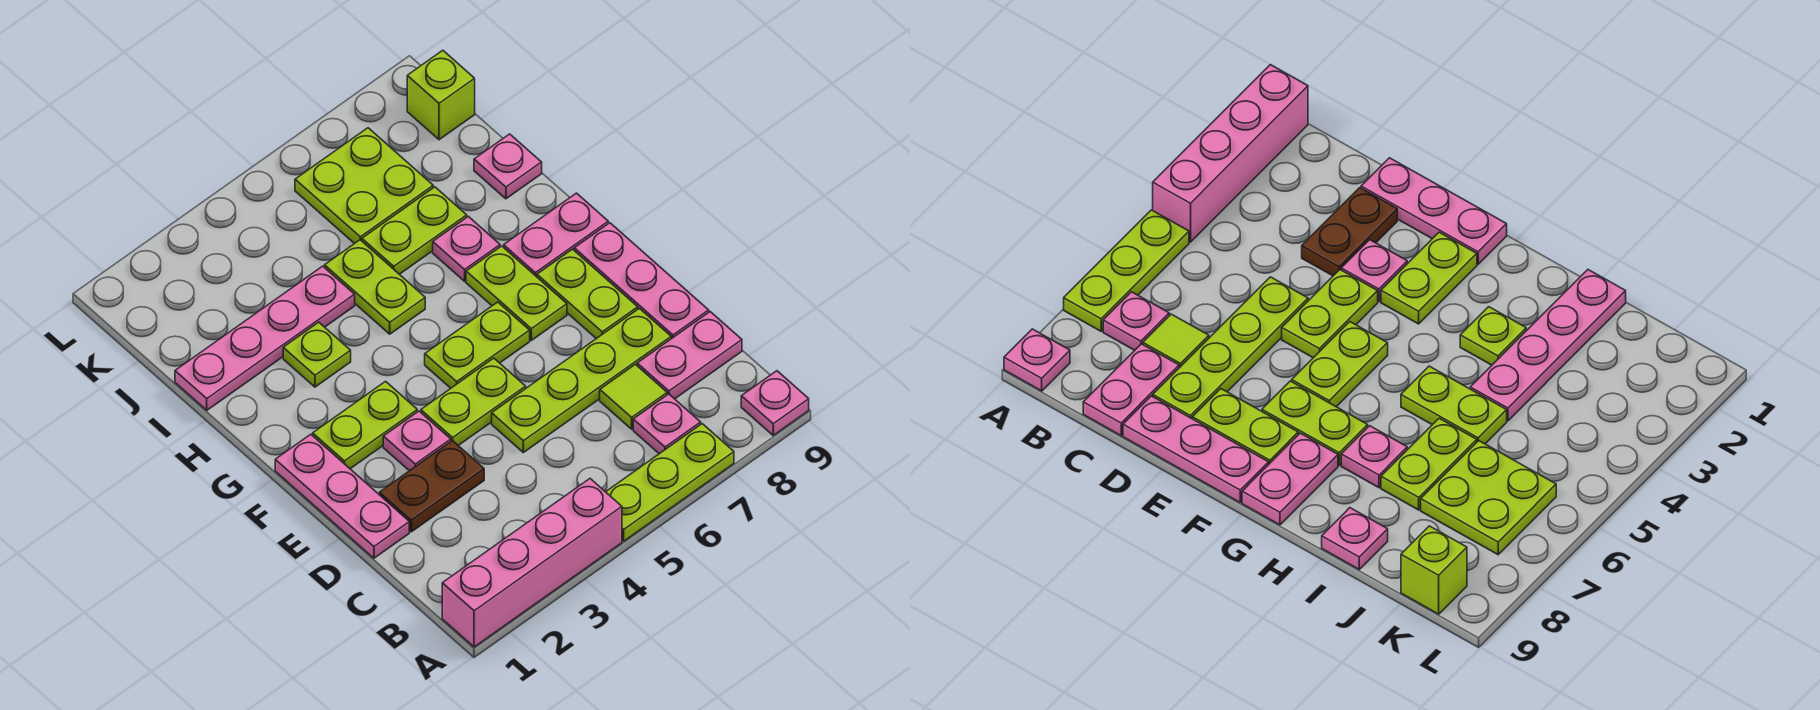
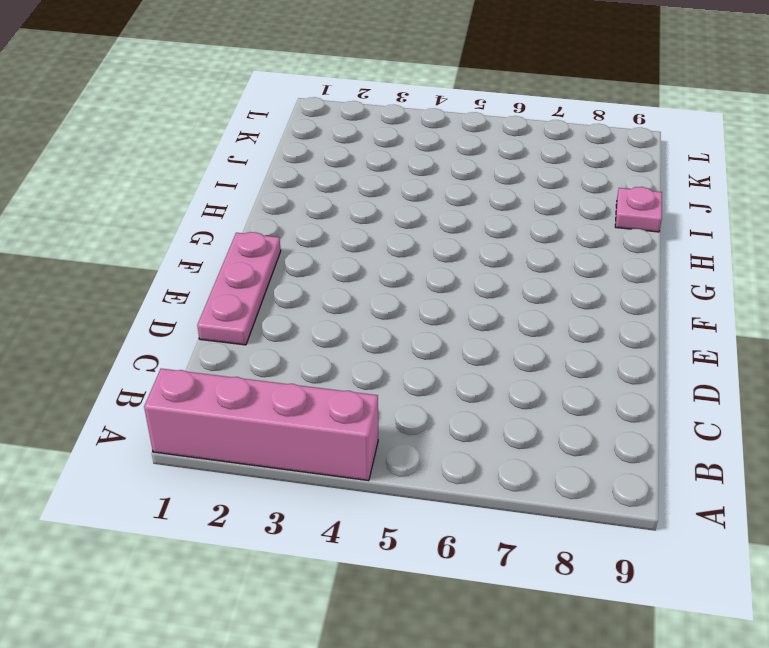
none -> lime 1x3 plate [606,424,734,541]
none -> pink 1x1 plate [741,371,809,435]
none -> pink 1x1 plate [633,394,701,454]

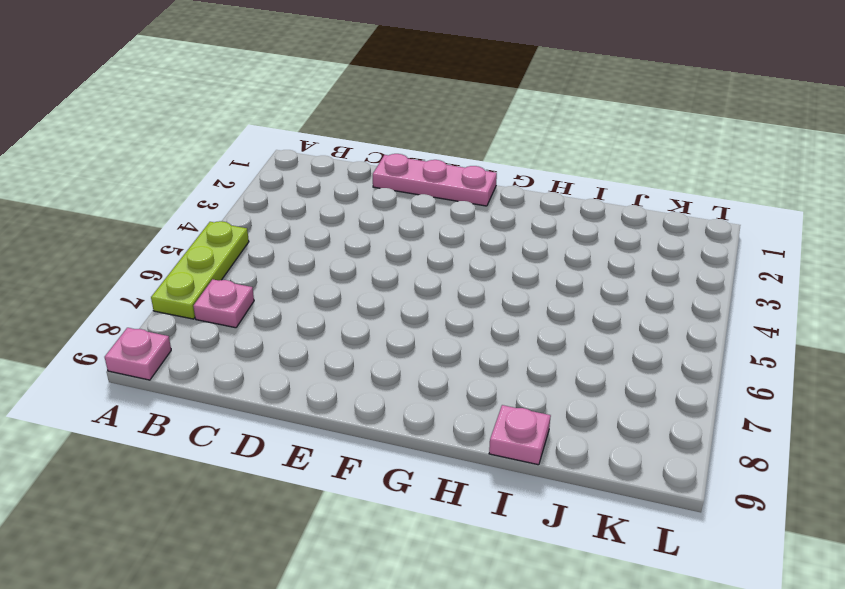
none -> pink 1x4 brick [442,479,622,647]
none -> lime 1x1 tile [600,364,667,429]
none -> pink 1x2 plate [637,312,742,399]

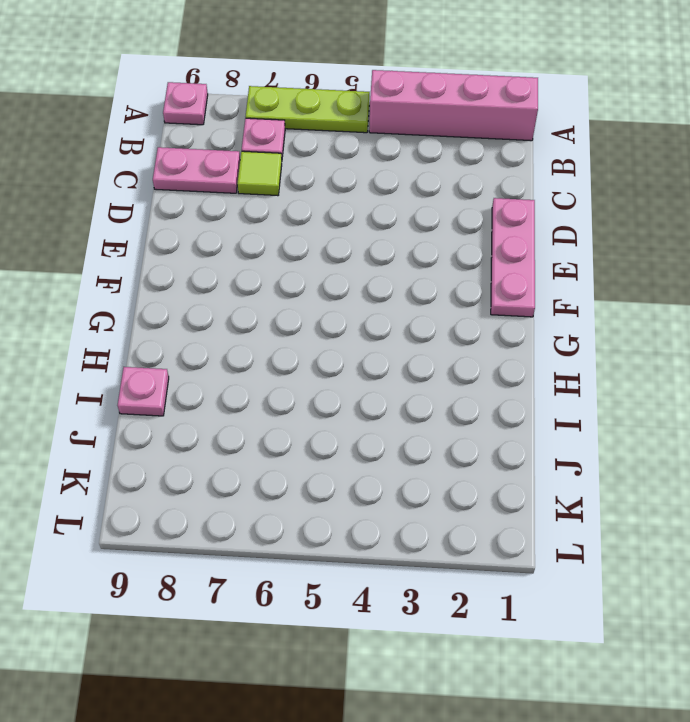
none -> brown 1x2 plate [379,440,484,532]
none -> lime 1x4 plate [492,308,671,453]
none -> pink 1x3 plate [574,223,709,339]

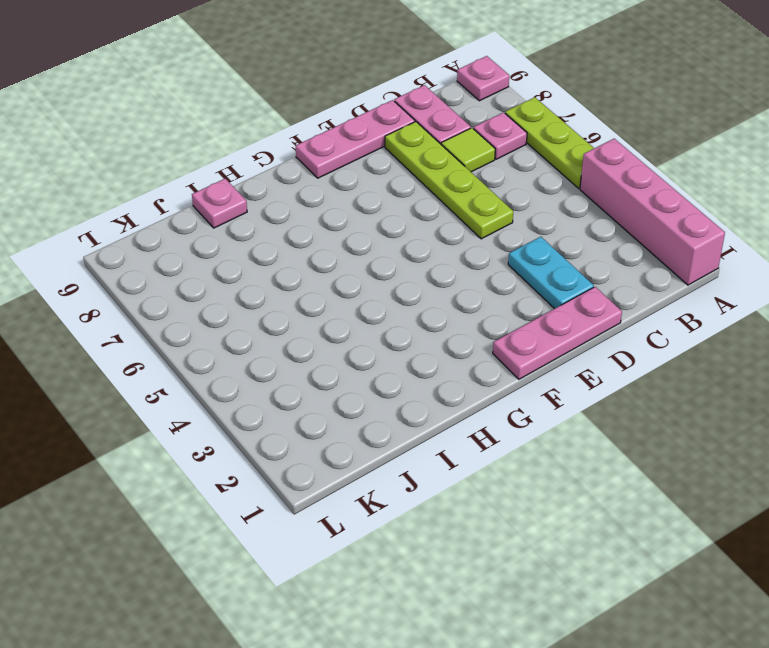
cyan 1x2 plate [508,237,594,309] -> brown 1x2 plate [379,440,484,532]
none -> pink 1x1 plate [383,411,451,471]
none -> lime 1x2 plate [421,358,526,446]
none -> lime 1x2 plate [537,249,638,339]

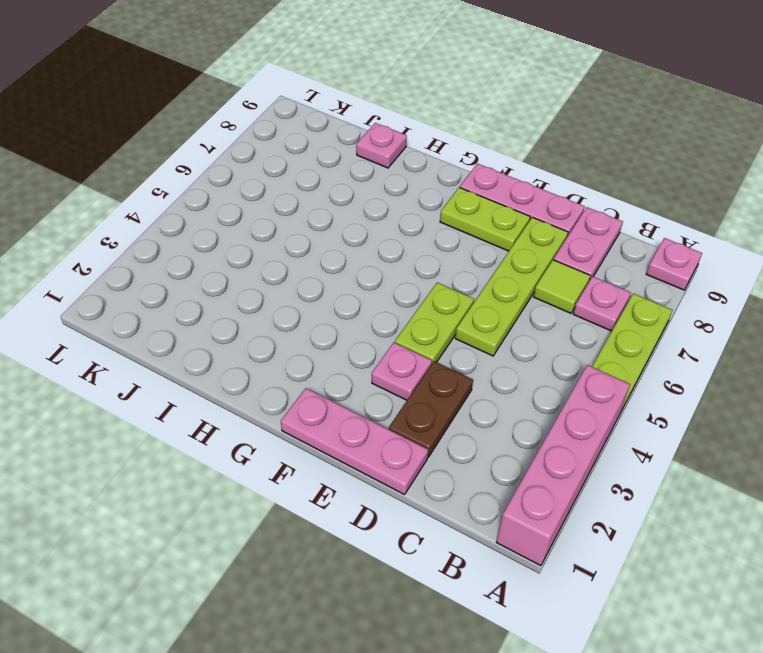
none -> lime 1x2 plate [313,381,417,469]
none -> lime 1x2 plate [425,302,530,388]
none -> lime 1x2 plate [466,246,567,340]

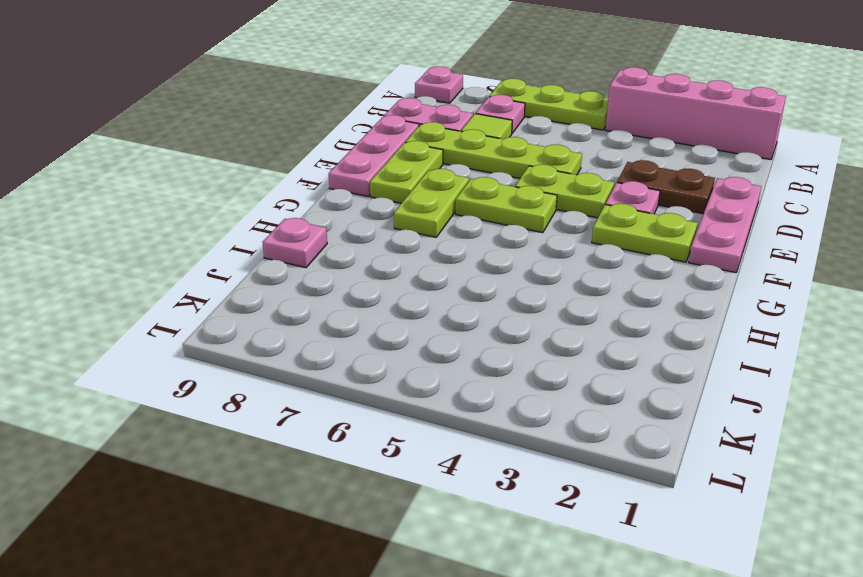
none -> pink 1x2 plate [504,193,608,277]
none -> lime 1x1 plate [283,322,351,387]
none -> lime 1x2 plate [325,240,425,334]

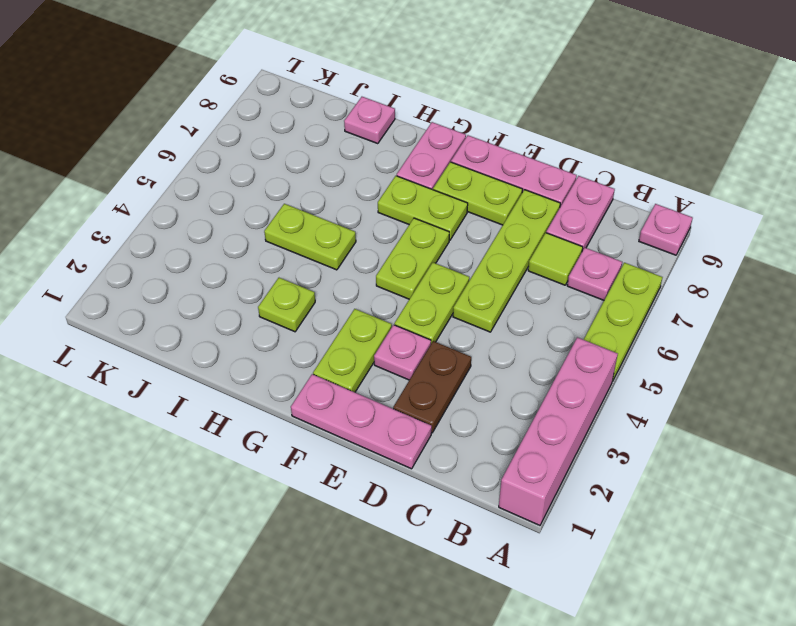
none -> pink 1x1 plate [433,216,500,281]
none -> pink 1x4 plate [175,266,355,410]
none -> lime 1x2 plate [362,187,467,274]

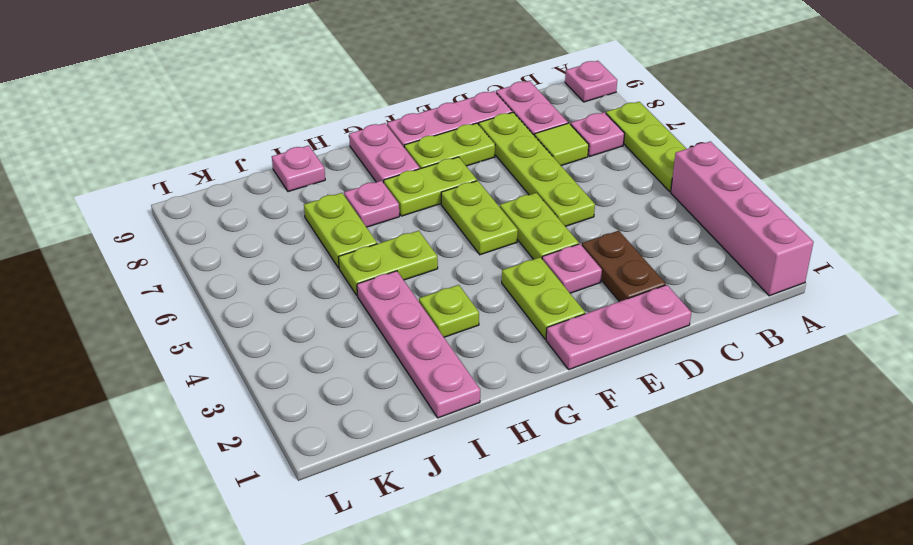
none -> lime 2x2 plate [295,128,433,244]
none -> lime 1x1 brick [407,50,475,140]

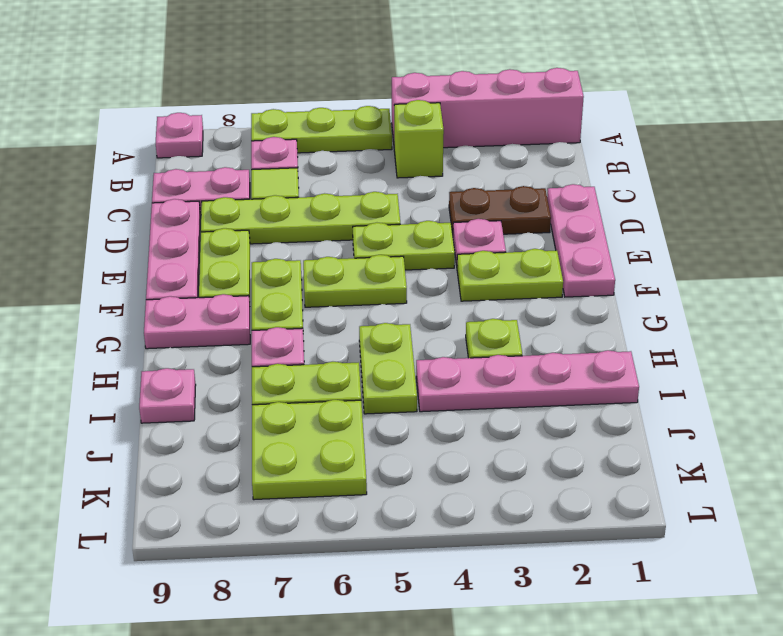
lime 1x1 brick [394,100,444,178] -> lime 1x1 brick moved to [407,50,475,140]

